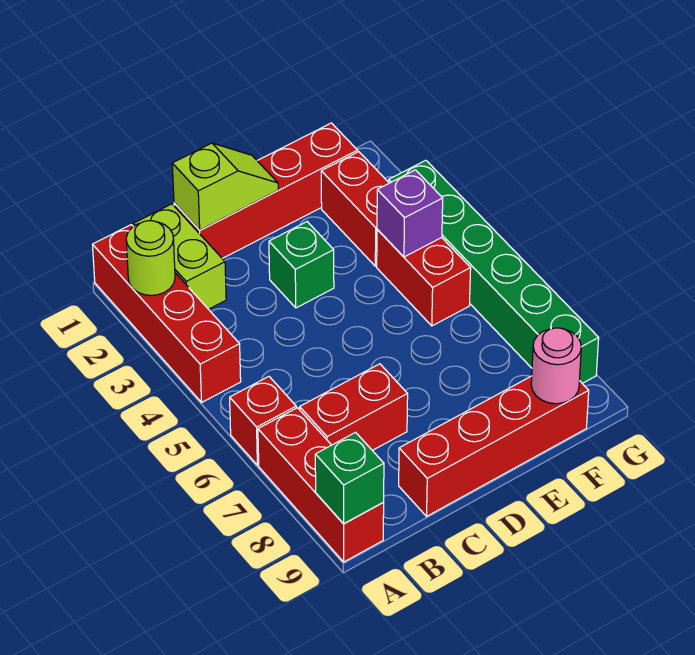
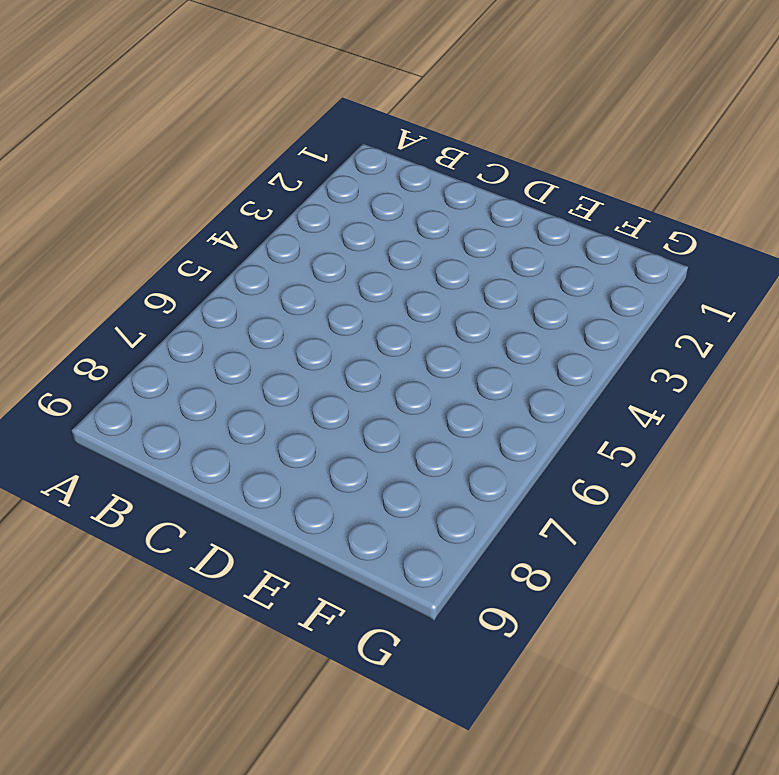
none -> red 1x4 brick [93,225,241,402]
none -> red 1x1 brick [230,377,296,465]
none -> red 1x3 brick [258,408,384,562]

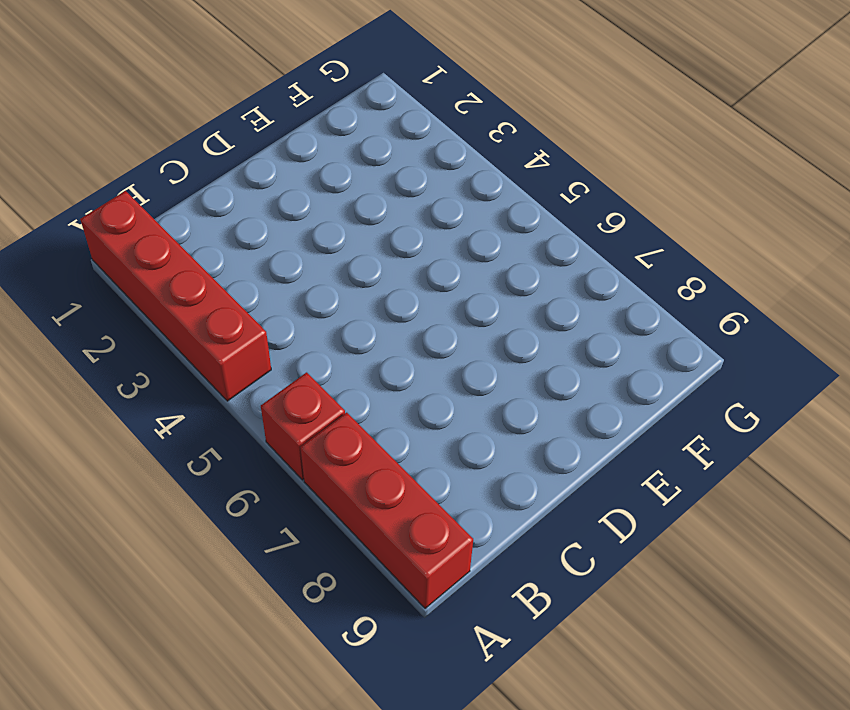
none -> lime 1x2 brick [133,204,226,309]
none -> red 1x2 brick [300,364,408,450]
none -> red 1x4 brick [174,123,358,258]

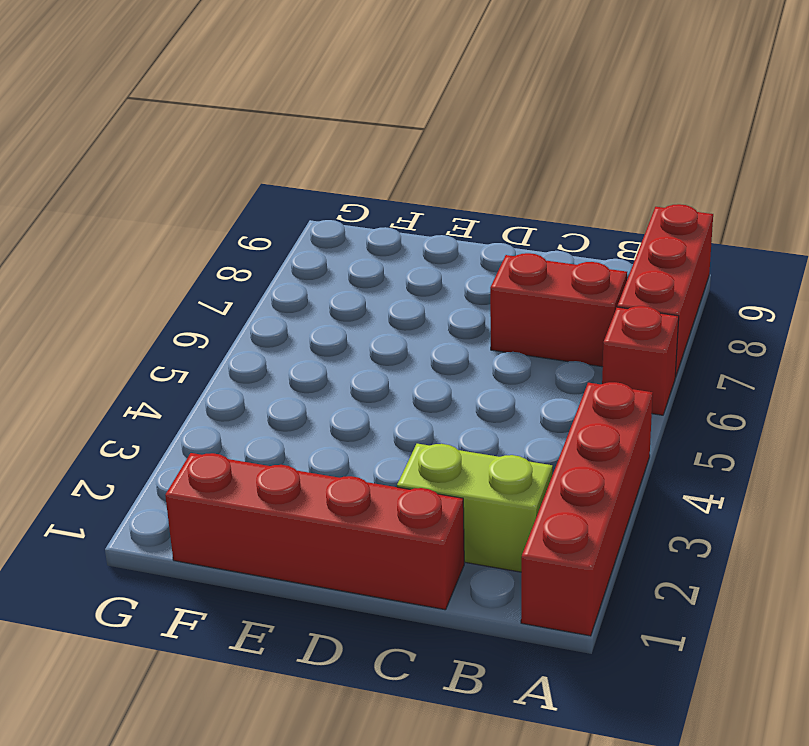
lime 1x2 brick [397,444,553,572] -> lime 1x2 brick turned to [133,204,226,309]
none -> red 1x4 brick [399,376,589,516]
none -> green 1x1 brick [269,222,334,308]
none -> red 1x2 brick [321,152,389,266]

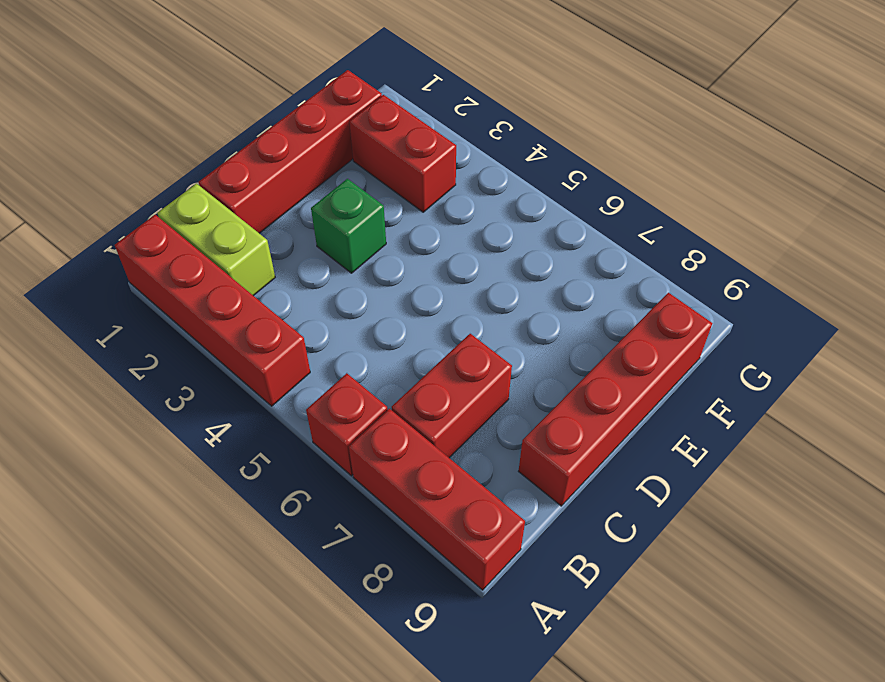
none -> red 1x2 brick [377,230,471,326]
none -> green 1x6 brick [389,160,599,383]
none -> lime 1x1 round brick [126,221,175,296]

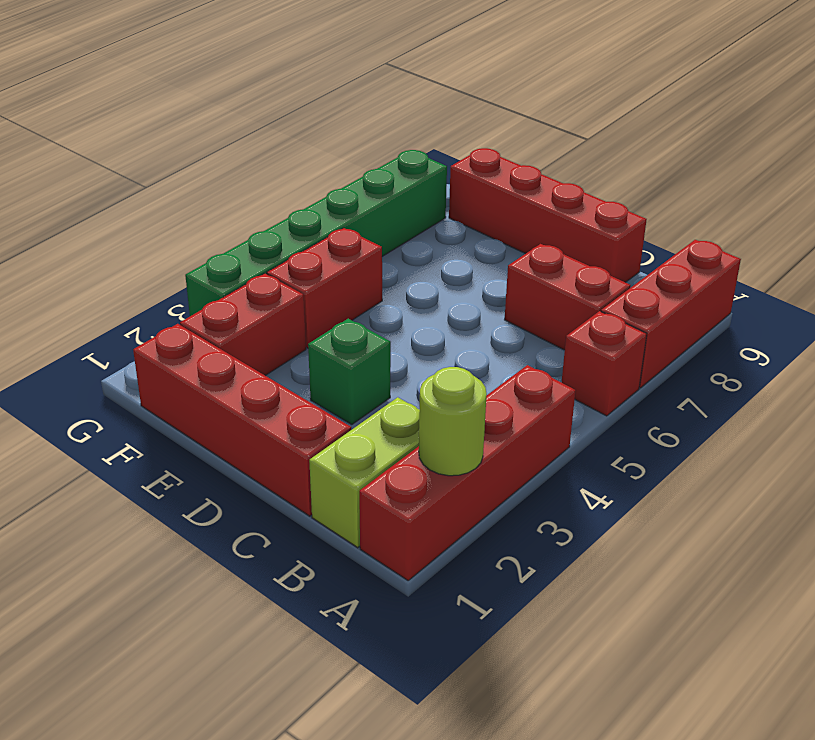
none -> green 1x1 brick [315,432,384,524]
none -> lime 1x2 slope [172,143,278,230]
none -> purple 1x1 brick [377,170,443,257]

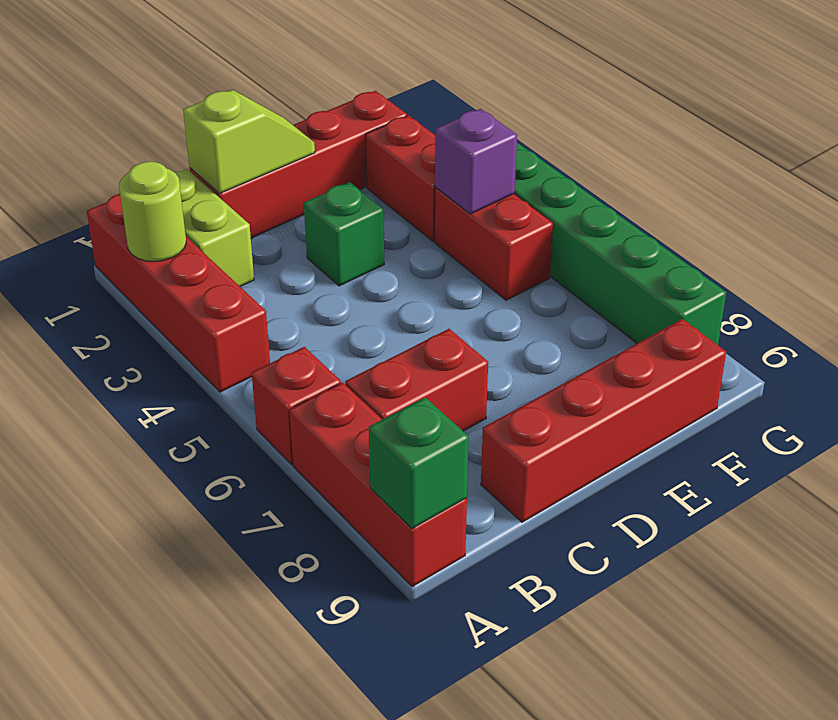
none -> pink 1x1 round brick [531,328,581,404]

